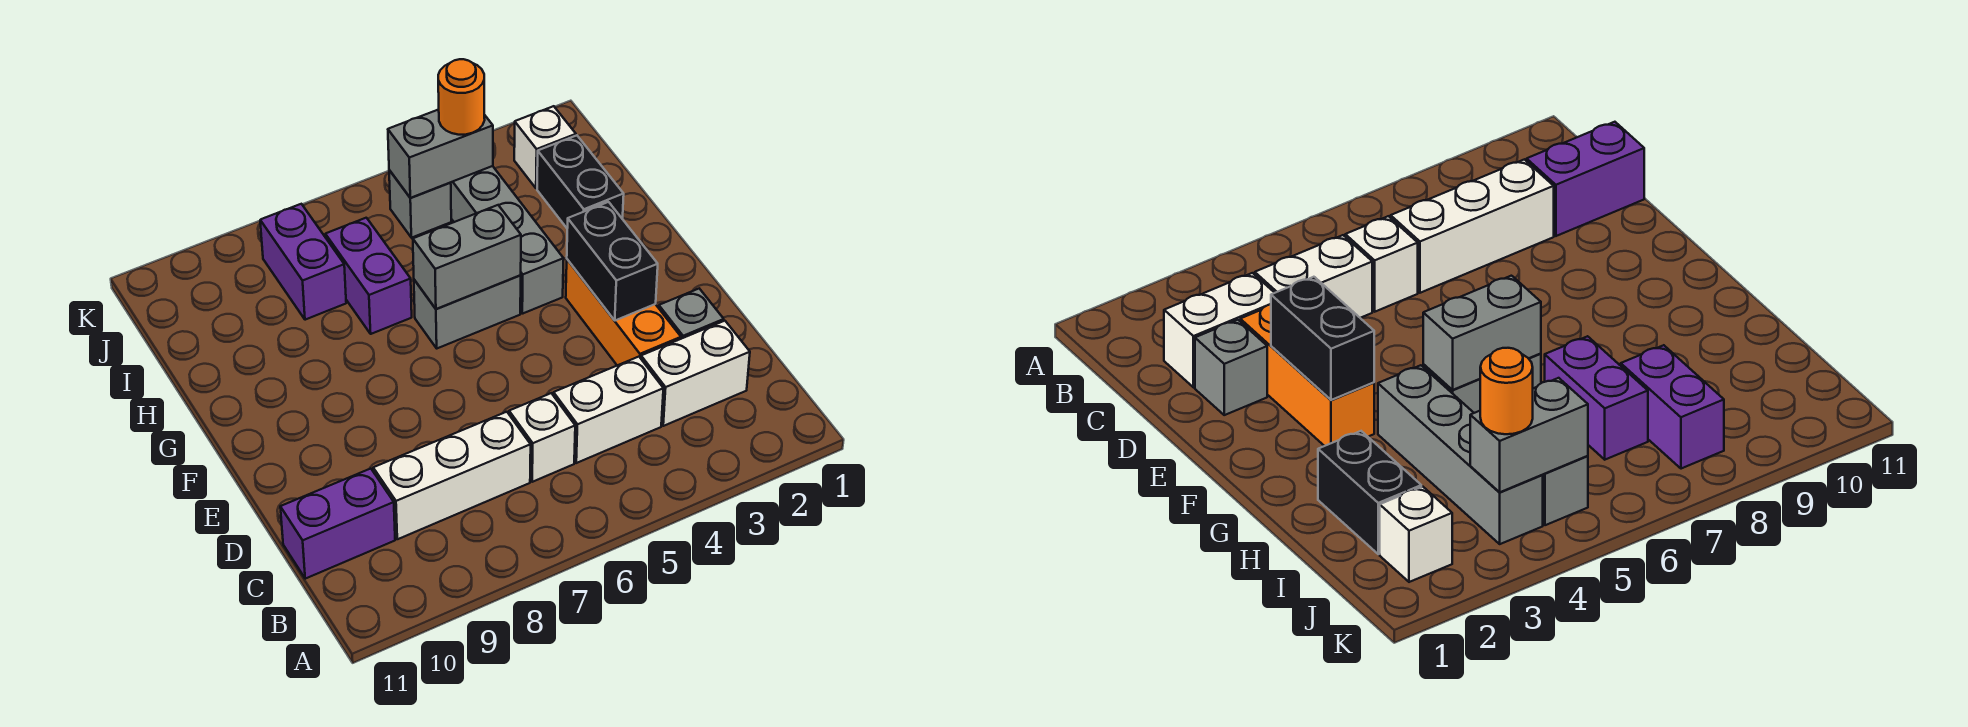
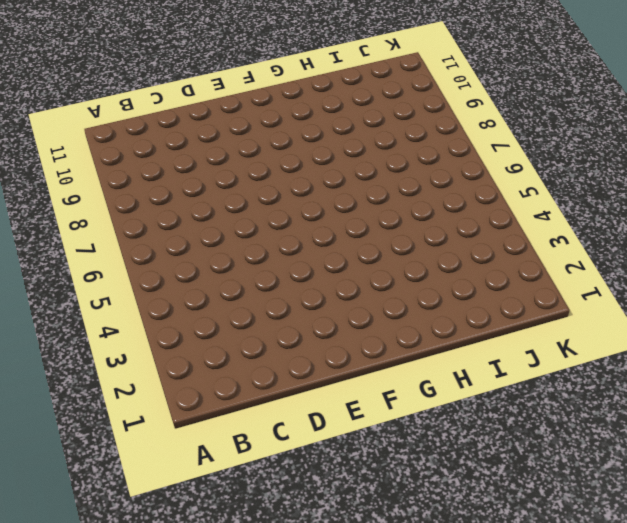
none -> white 1x2 brick [641,321,750,426]
none -> white 1x2 brick [553,357,663,463]
none -> white 1x1 brick [509,393,575,482]

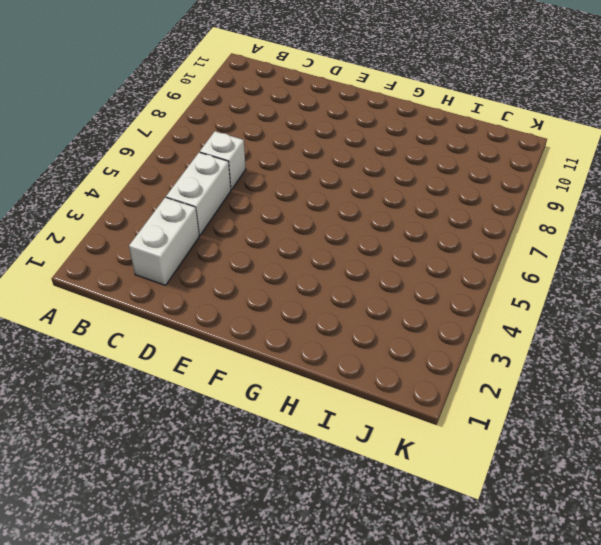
none -> white 1x3 brick [373,412,531,539]
none -> purple 1x2 brick [280,469,395,579]
none -> grey 1x1 brick [659,289,724,339]

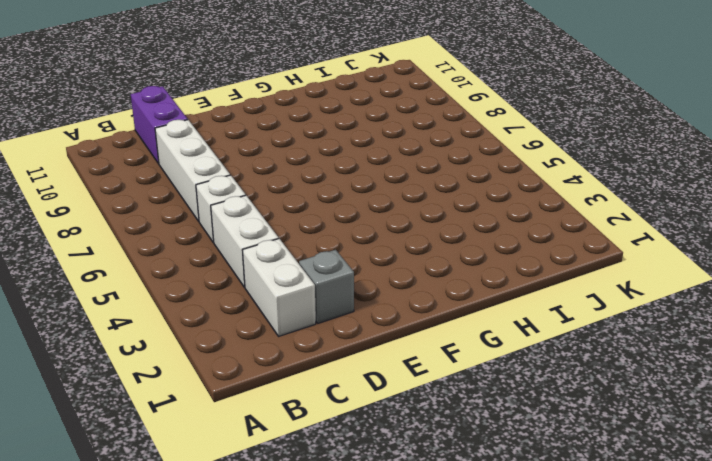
none -> orange 1x3 brick [566,259,681,365]
none -> grey 1x4 brick [451,166,564,314]
none -> grey 1x2 brick [414,276,521,348]

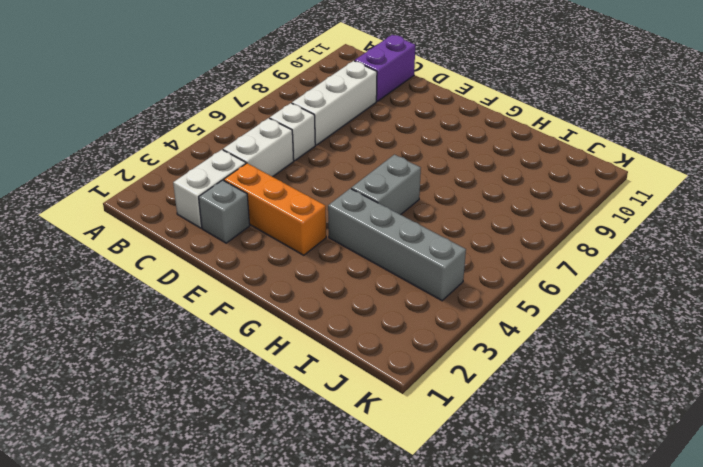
none -> black 1x2 brick [537,135,624,228]
none -> purple 1x2 brick [325,218,412,334]
none -> purple 1x2 brick [260,204,346,320]

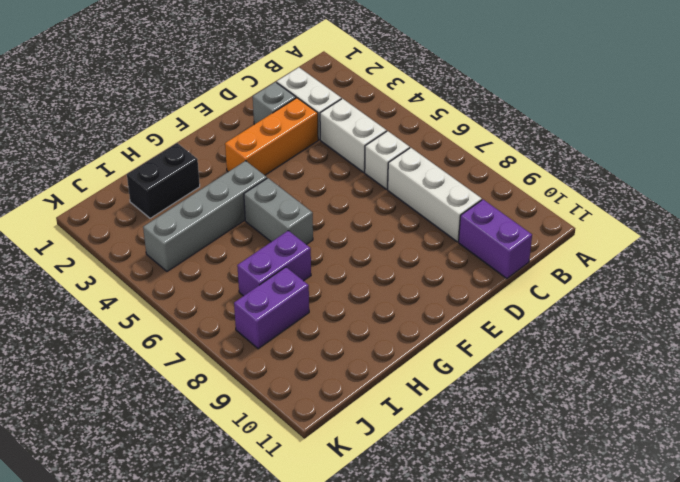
none -> white 1x1 brick [514,106,576,189]
none -> grey 1x1 brick [389,170,451,238]
none -> black 1x2 brick [567,202,658,320]

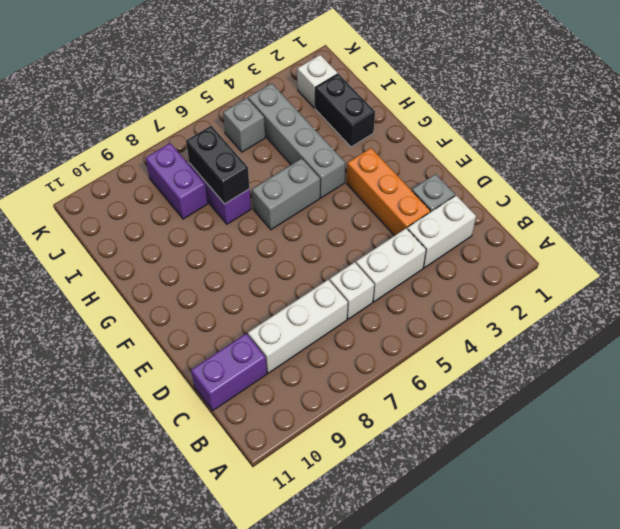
black 1x2 brick [186,126,250,204] -> black 1x2 brick moved to [567,202,658,320]
none -> grey 1x2 brick [413,205,521,309]
none -> grey 1x2 brick [388,110,493,198]
none -> orange 1x1 round brick [438,59,485,135]

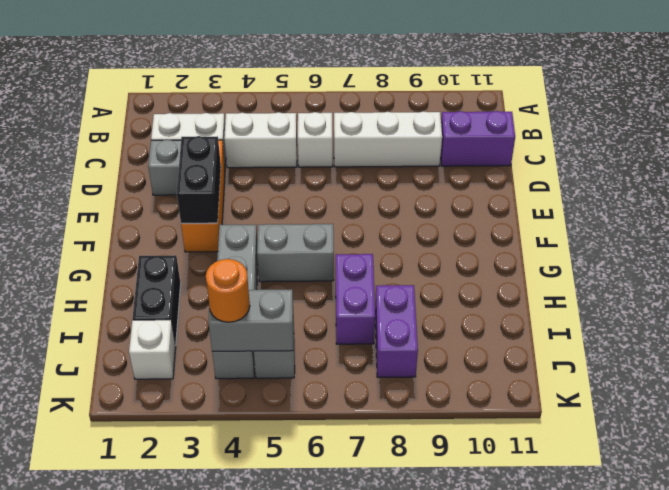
none -> grey 1x2 brick [413,205,521,309]

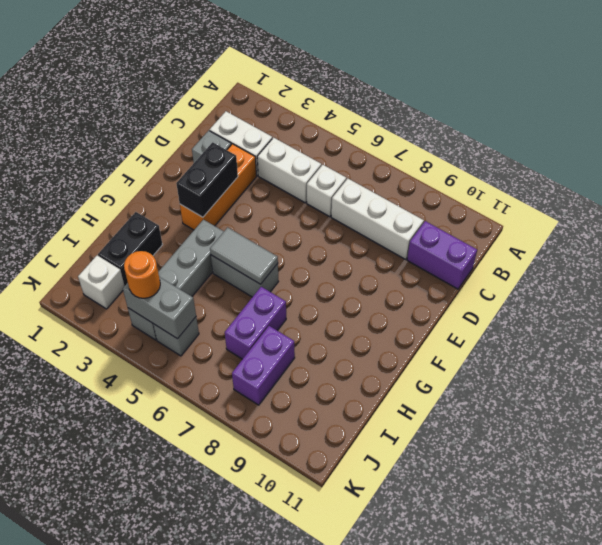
grey 1x2 tile [210,227,278,284] -> grey 1x2 brick [413,205,521,309]

